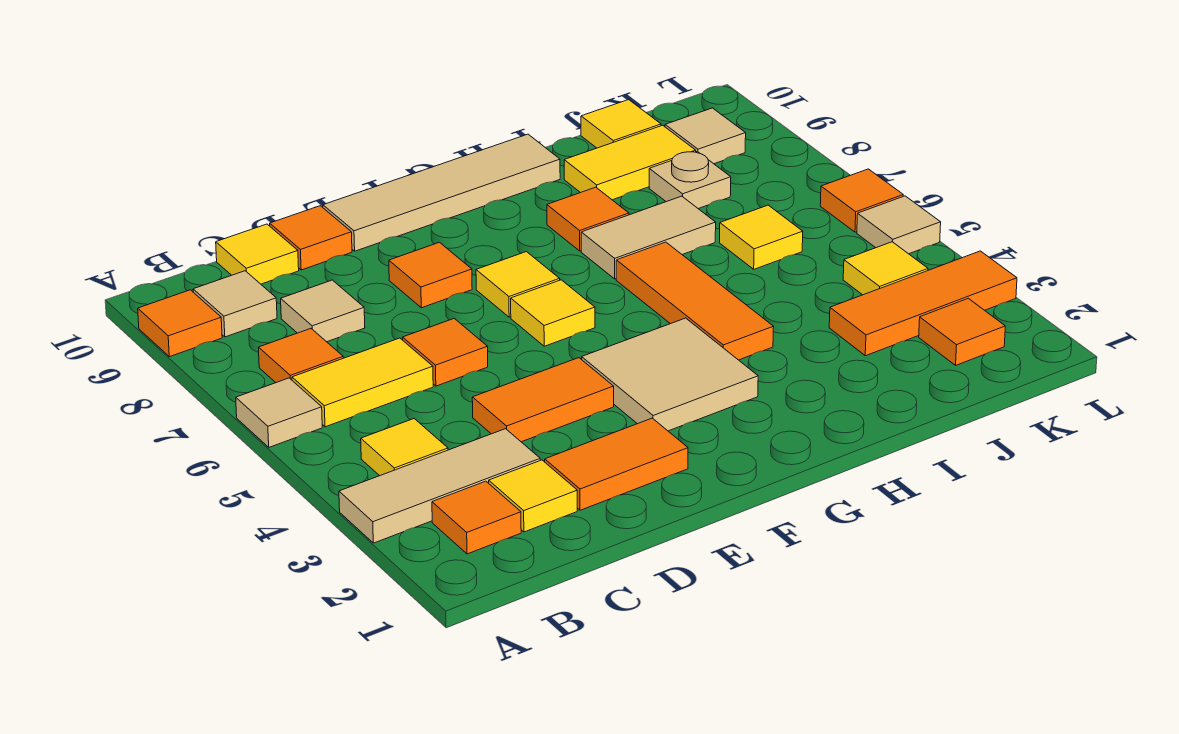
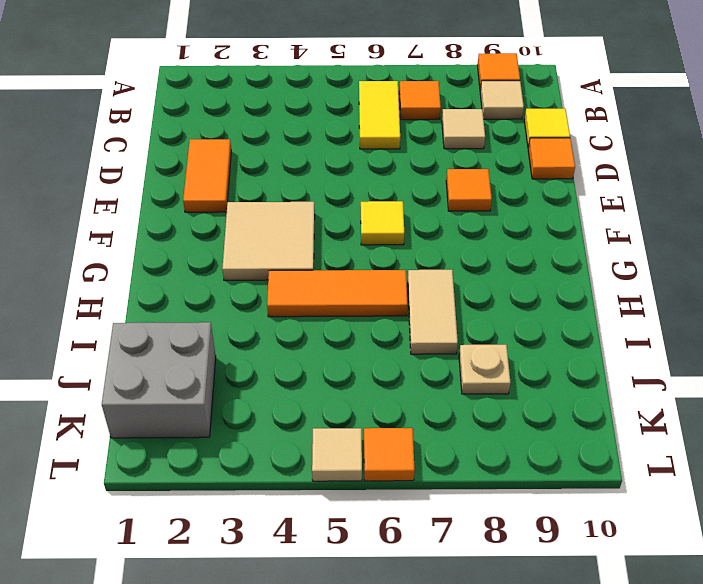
grey 2x2 brick [102,322,216,438] -> orange 1x1 tile [919,298,1005,365]
none -> tan 1x3 tile [339,429,540,543]
none -> tan 1x1 tile [236,378,322,447]
none -> orange 1x1 tile [432,481,521,554]
none -> yellow 1x1 tile [361,419,448,476]

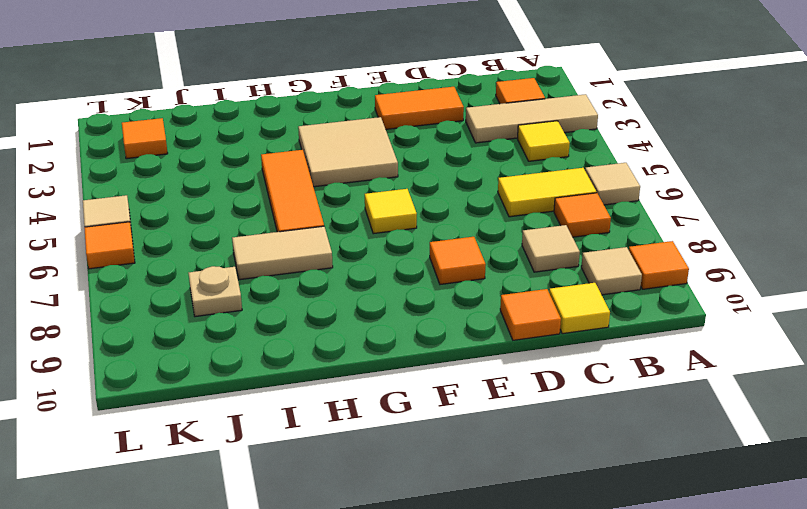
none -> yellow 1x1 tile [489,460,577,532]
none -> orange 1x2 tile [472,358,614,442]
none -> orange 1x1 tile [403,319,488,386]
none -> tan 1x4 tile [323,134,560,251]

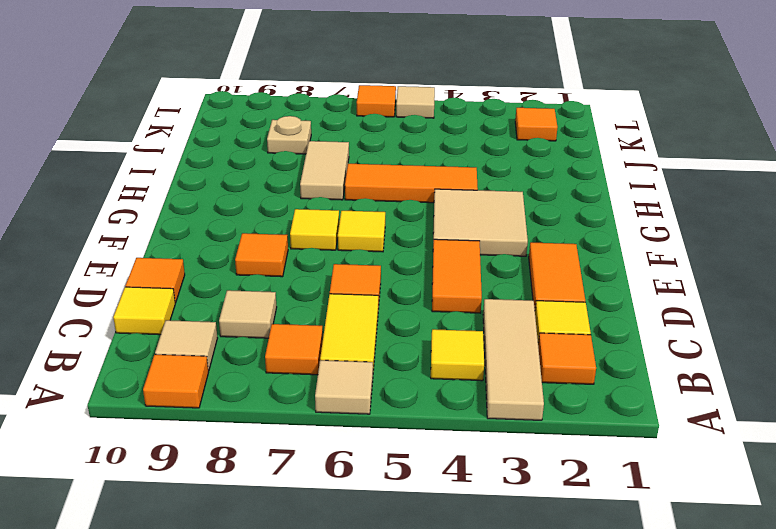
none -> tan 1x4 tile [323,134,560,251]
none -> orange 1x1 tile [547,187,629,251]
none -> yellow 1x2 tile [564,125,696,200]
none -> orange 1x3 tile [829,251,1017,356]

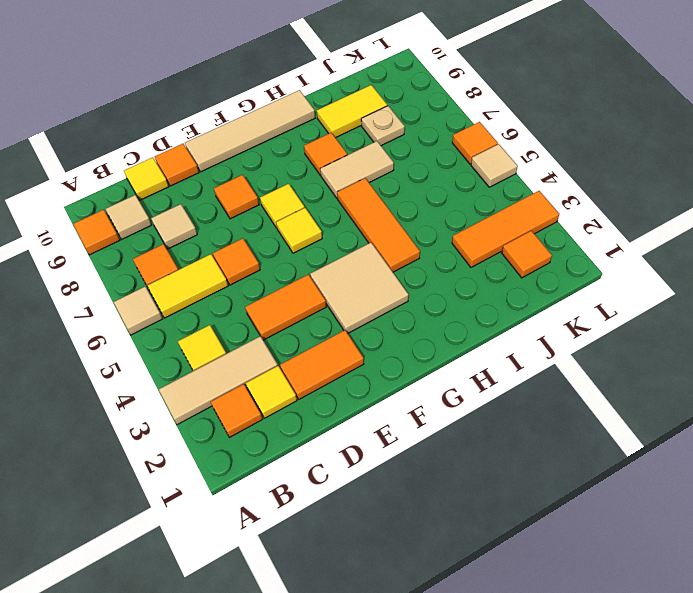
none -> yellow 1x1 tile [719,205,803,269]
none -> yellow 1x1 tile [581,100,661,148]
none -> yellow 1x1 tile [843,242,928,295]
none -> tan 1x1 tile [665,108,746,164]

